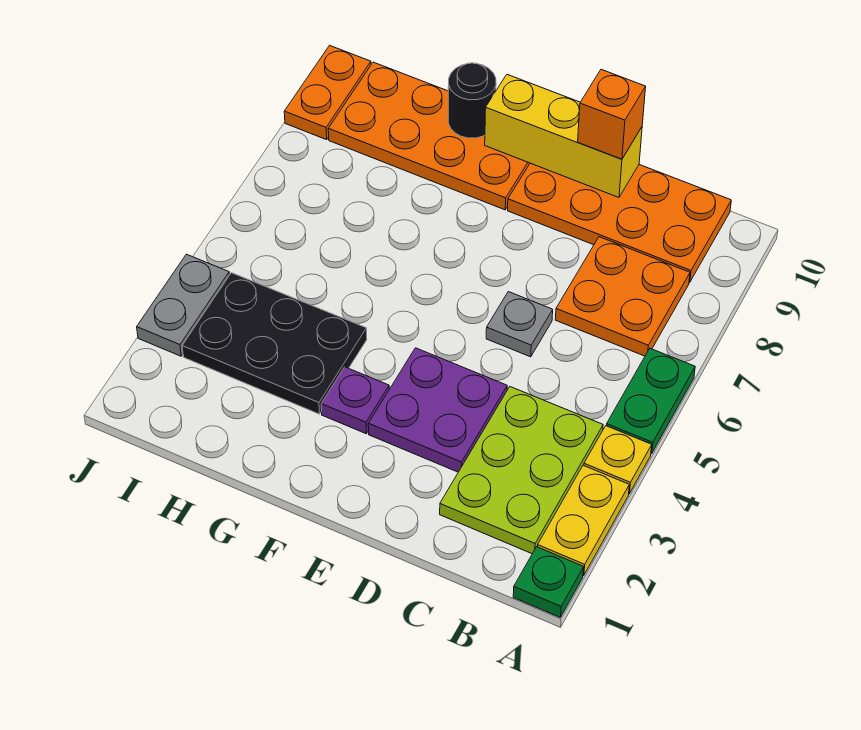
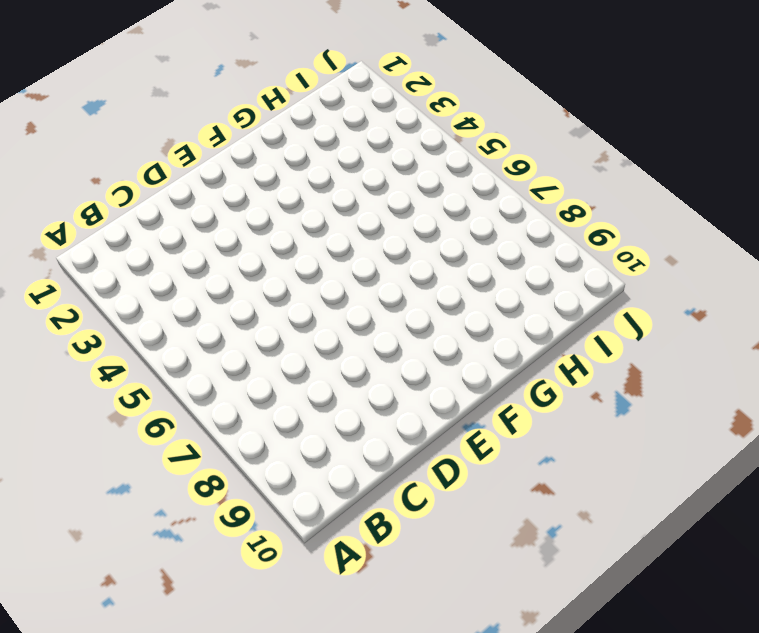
none -> green 1x1 plate [513,547,584,617]
none -> yellow 1x2 plate [538,465,629,576]
none -> yellow 1x1 plate [584,426,652,494]

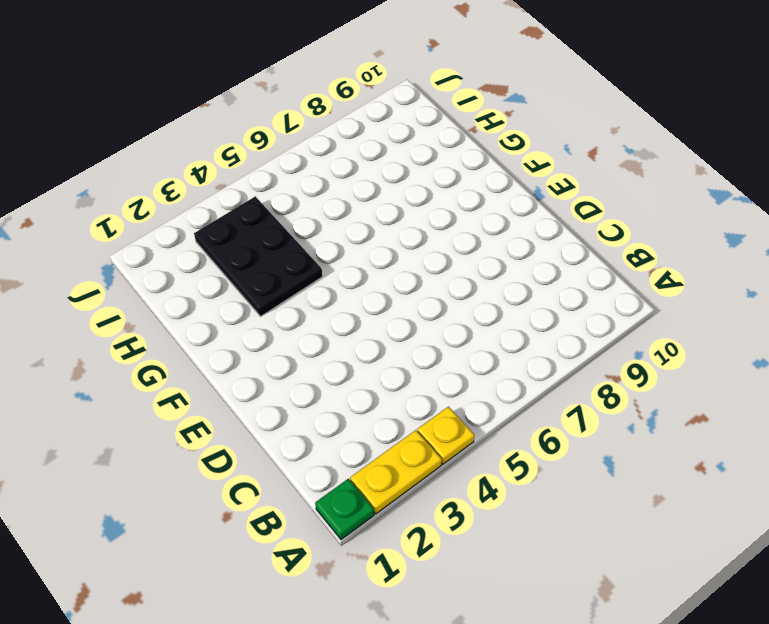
none -> green 1x2 plate [606,348,695,454]
none -> lime 2x3 plate [440,387,603,554]
none -> orange 2x2 plate [555,237,690,356]

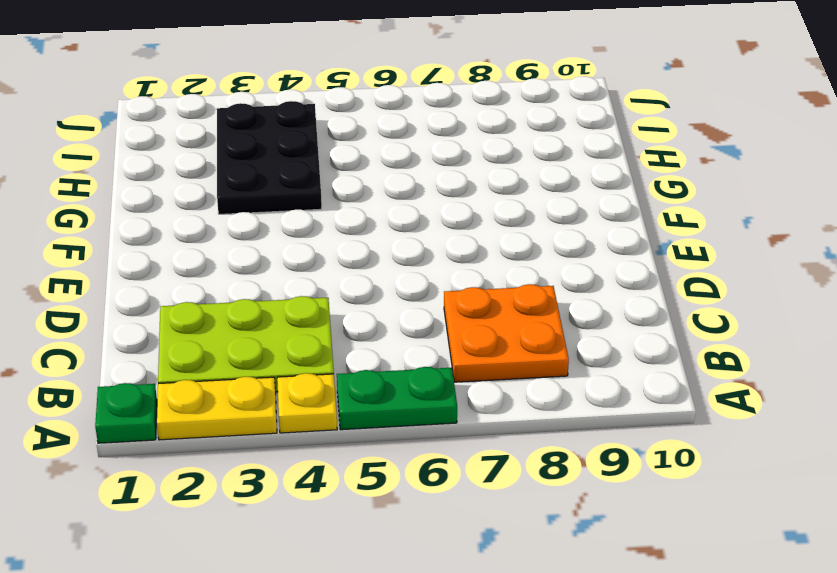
none -> orange 2x4 plate [508,163,731,282]
none -> purple 2x2 plate [368,348,507,472]
none -> grey 1x1 plate [486,292,553,357]

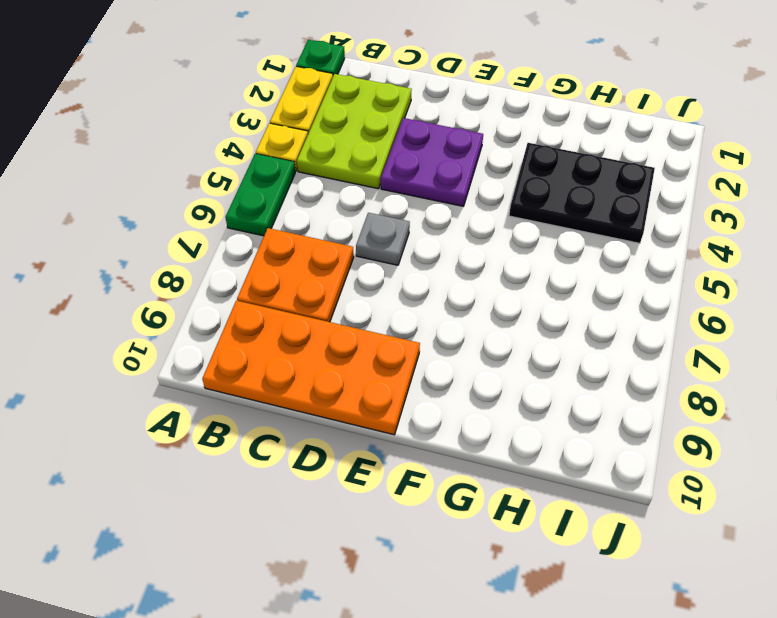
none -> purple 1x1 plate [321,367,389,434]
none -> orange 2x4 plate [328,62,530,210]
none -> grey 1x2 plate [137,254,229,356]

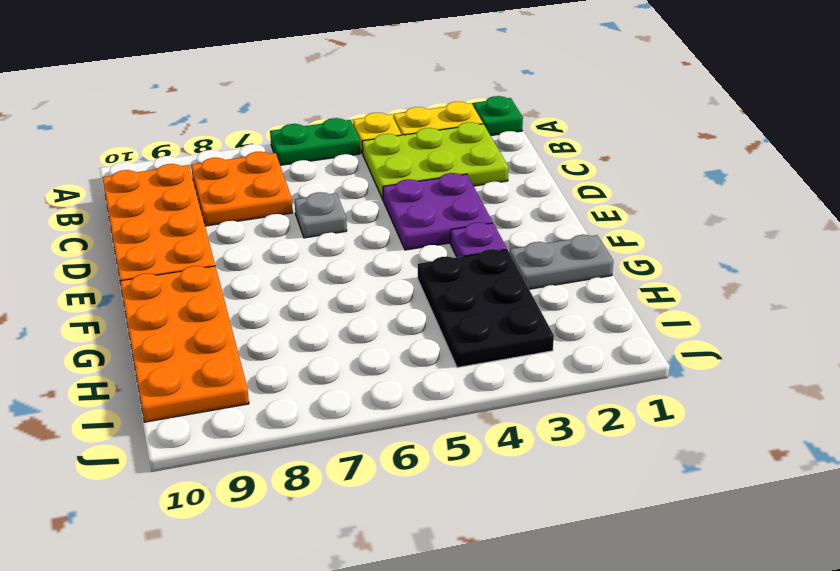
grey 1x2 plate [510,235,613,289] -> grey 1x2 plate moved to [137,254,229,356]
none -> orange 1x2 plate [284,45,371,140]
none -> yellow 1x3 brick [485,75,642,197]
none -> black 1x1 round brick [448,63,496,138]

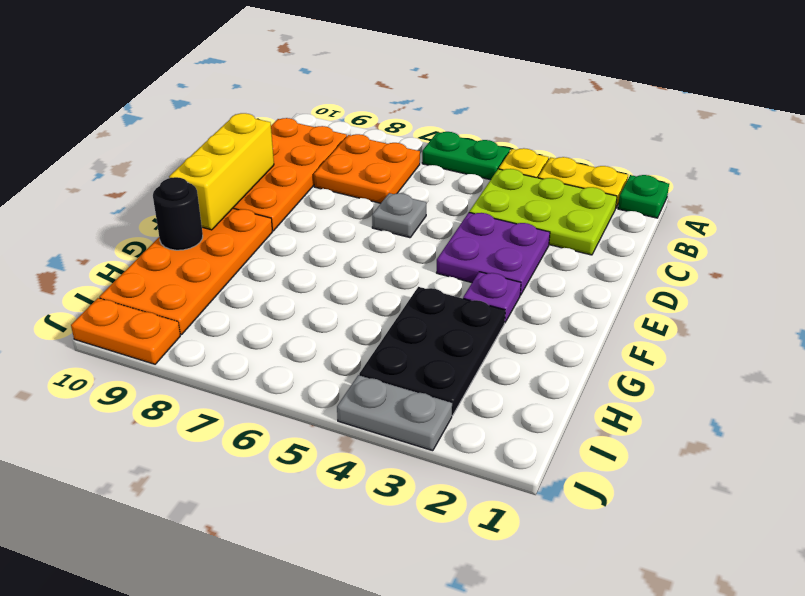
none -> orange 1x1 brick [578,70,646,159]

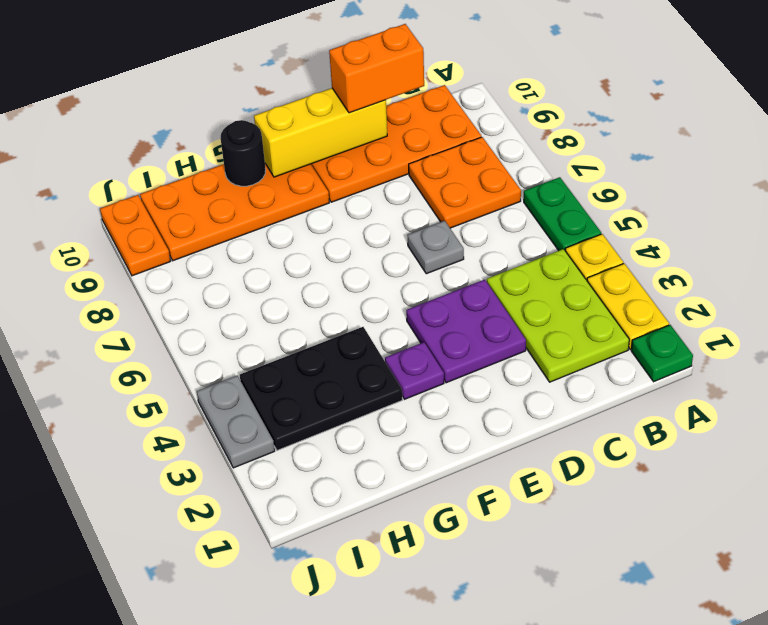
orange 1x2 brick [329,24,424,113] -> orange 1x1 brick [578,70,646,159]

